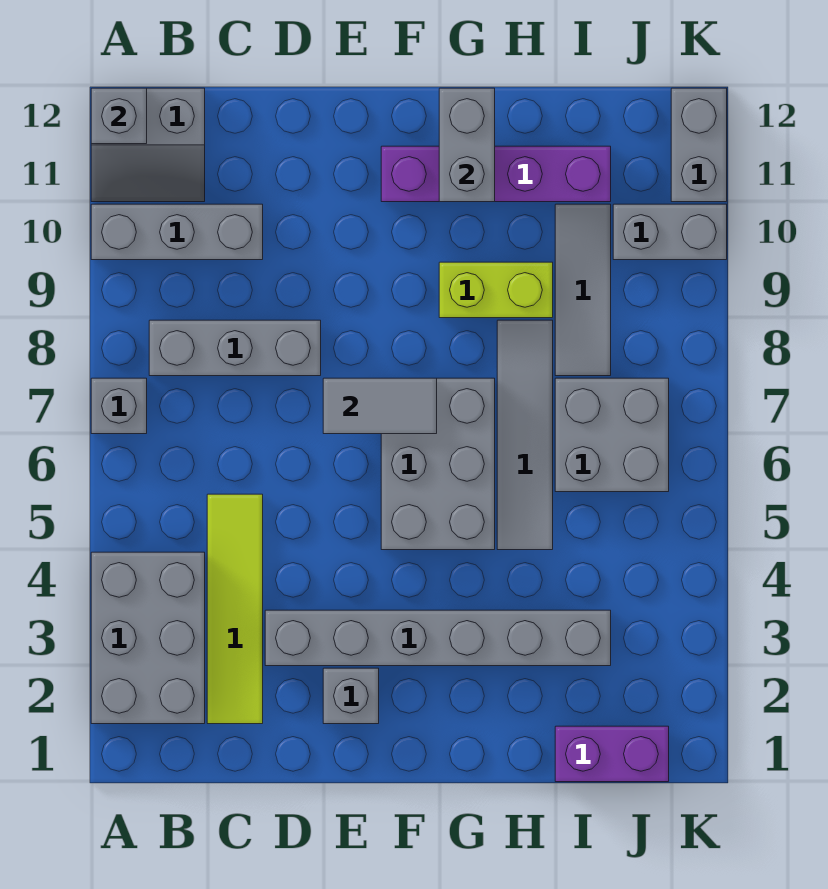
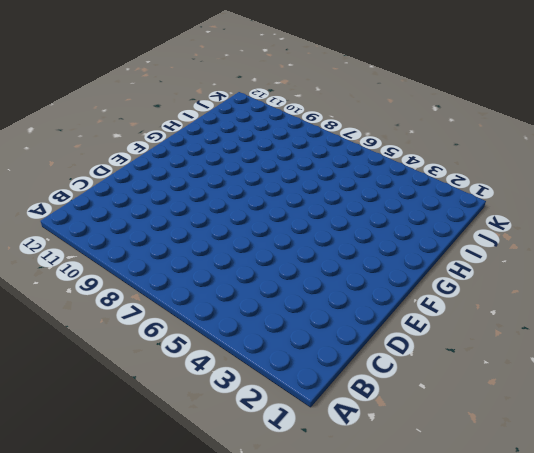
none -> grey 2x3 brick [91,552,205,724]
none -> grey 1x1 brick [91,378,147,434]
none -> grey 1x3 brick [91,204,263,260]

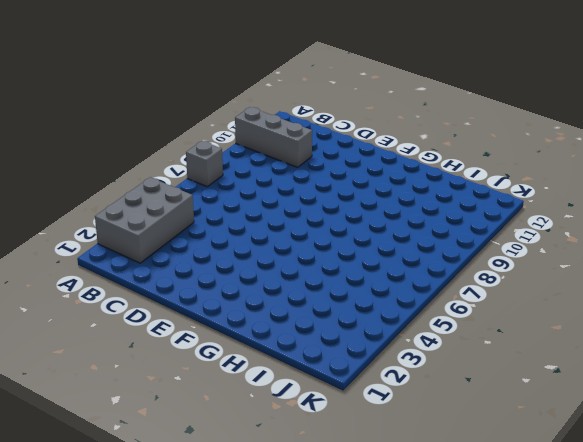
none -> grey 2x2 slope [91,88,205,202]
none -> grey 1x3 brick [149,320,321,376]
none -> lime 1x4 tile [207,494,263,724]

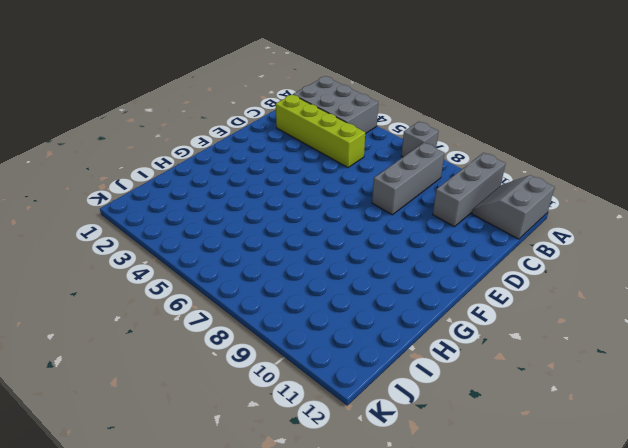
lime 1x4 brick [276,95,365,167] -> lime 1x4 tile [207,494,263,724]
none -> grey 1x6 brick [265,610,611,666]
none -> grey 1x1 brick [323,668,379,724]
none -> grey 2x3 brick [381,378,495,550]

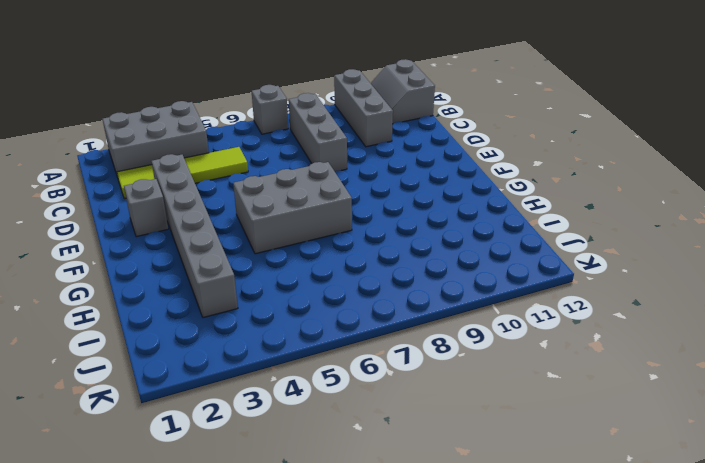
none -> purple 1x4 brick [381,146,611,202]
none -> lime 1x2 brick [439,262,553,318]
none -> grey 1x4 tile [497,320,553,550]

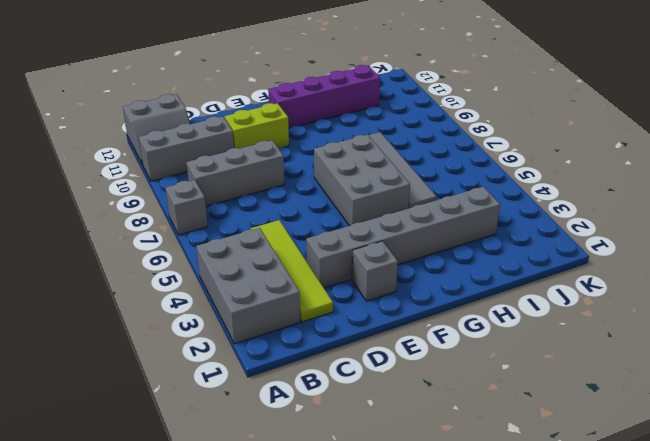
lime 1x2 brick [225,103,289,149] -> lime 1x2 brick moved to [439,262,553,318]
none -> purple 1x2 brick [555,726,669,782]
none -> grey 2x2 brick [555,378,669,492]
none -> grey 1x3 tile [555,204,611,376]

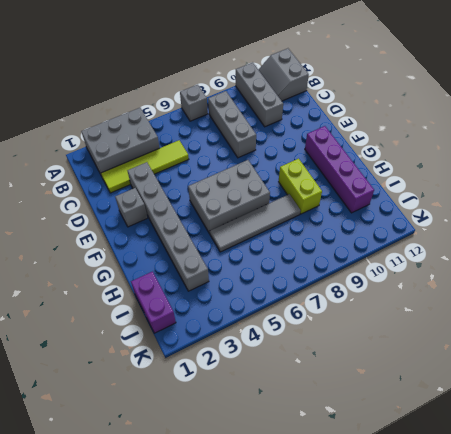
none -> grey 2x2 brick [555,378,669,492]
none -> grey 1x3 tile [555,204,611,376]
none -> grey 1x2 brick [613,204,727,260]

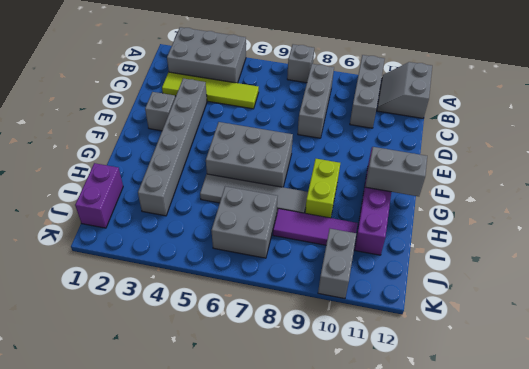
purple 1x3 tile [273,209,358,245] -> grey 1x3 tile [555,204,611,376]
none -> grey 1x2 brick [671,88,727,202]
none -> grey 1x1 brick [91,88,147,144]
none -> grey 1x2 tile [323,378,437,434]

